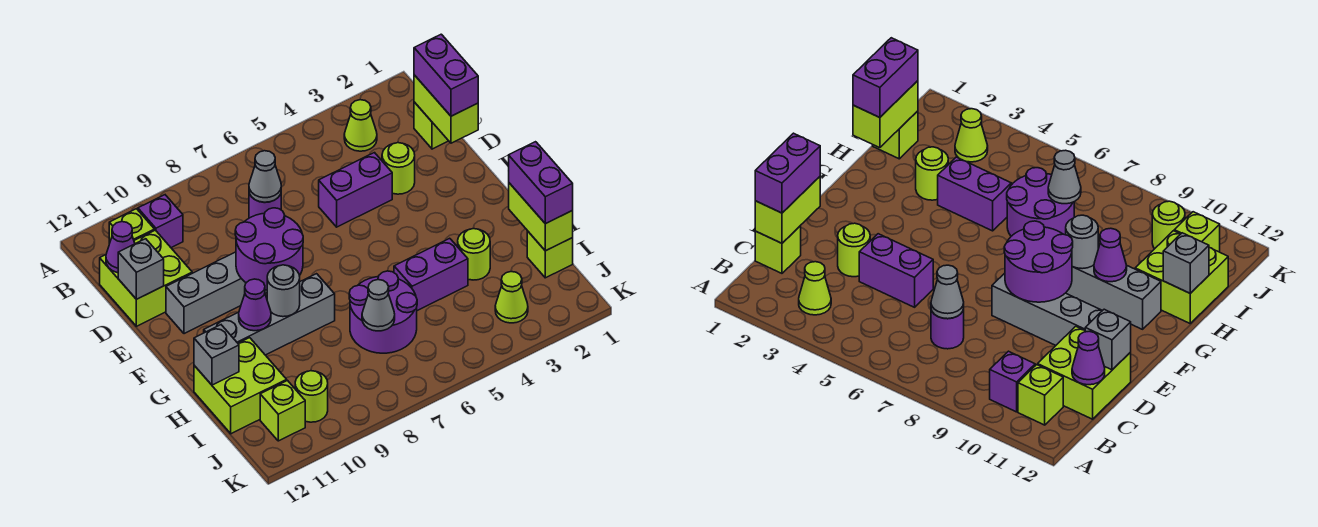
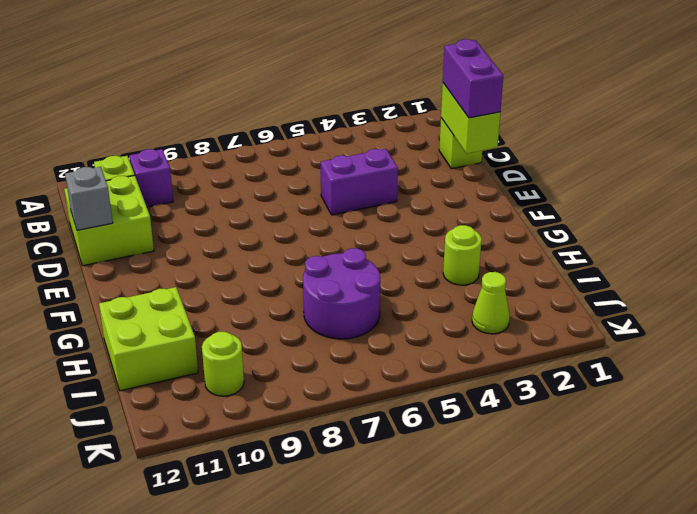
none -> lime 1x1 cone [344,100,377,151]
none -> purple 1x1 round brick [249,194,281,218]
none -> lime 1x1 round brick [382,143,415,194]
none -> grey 1x4 brick [166,252,267,334]

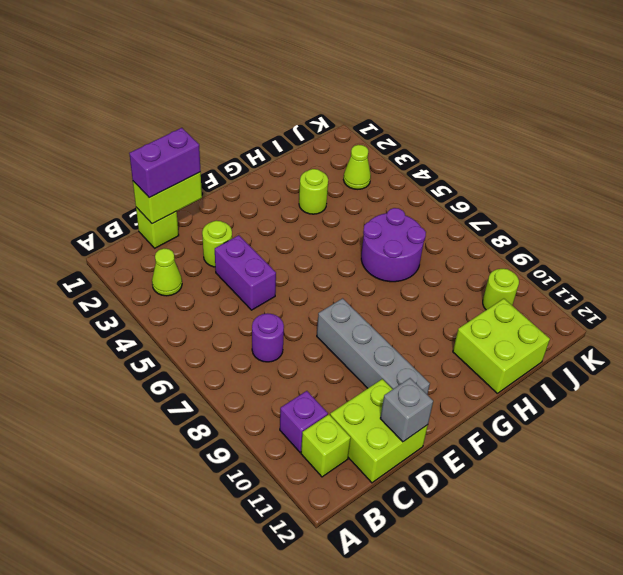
none -> grey 1x4 brick [204,274,335,355]
none -> purple 1x2 brick [394,238,468,311]
none -> lime 1x1 brick [527,231,573,278]
none -> lime 1x1 brick [260,381,305,441]

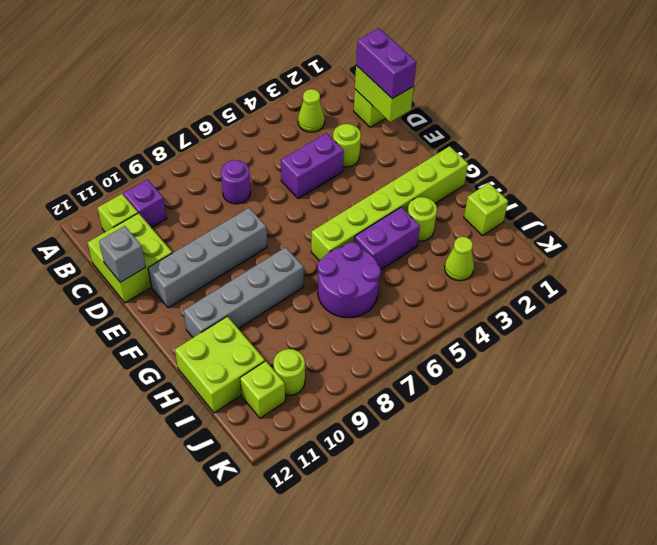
lime 1x6 brick [311,146,468,261] -> none
none -> grey 1x1 cone [249,151,281,202]
none -> purple 1x1 cone [106,222,135,273]
none -> purple 2x2 round brick [235,208,303,290]
none -> grey 1x1 round brick [267,265,300,317]

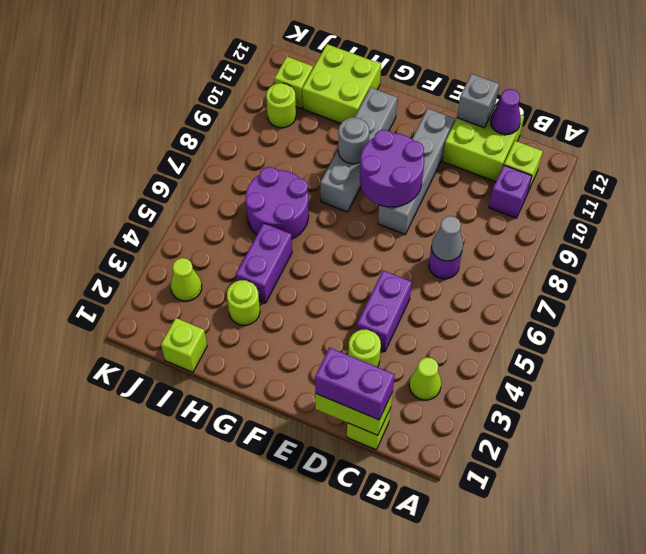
none -> purple 1x1 cone [239,279,271,331]
none -> lime 1x2 brick [509,183,573,251]
none -> grey 1x1 brick [194,325,239,385]
none -> grey 1x1 cone [362,280,395,331]

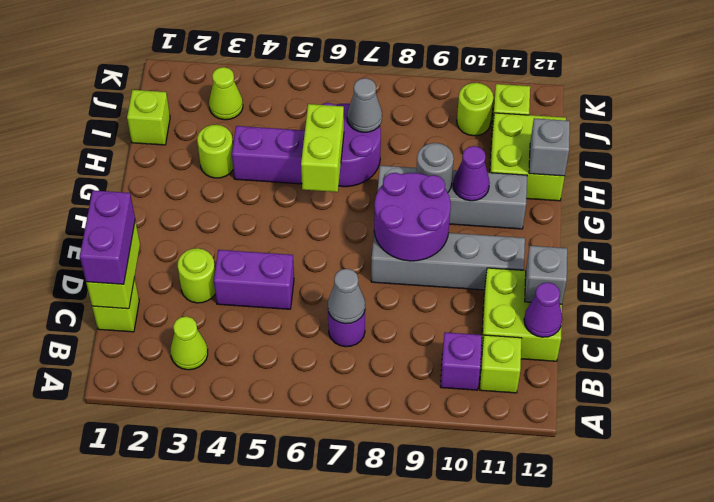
lime 1x2 brick [301,104,344,192] -> lime 1x2 brick moved to [509,183,573,251]
none -> purple 1x2 brick [509,142,573,224]

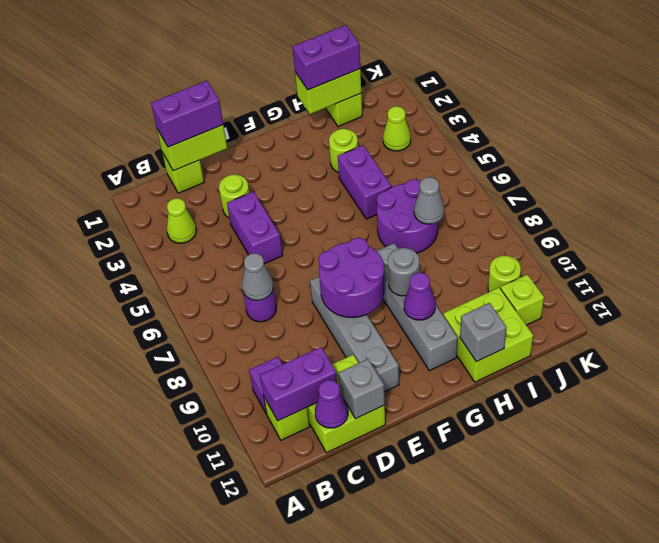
purple 1x2 brick [260,347,337,421] -> none

